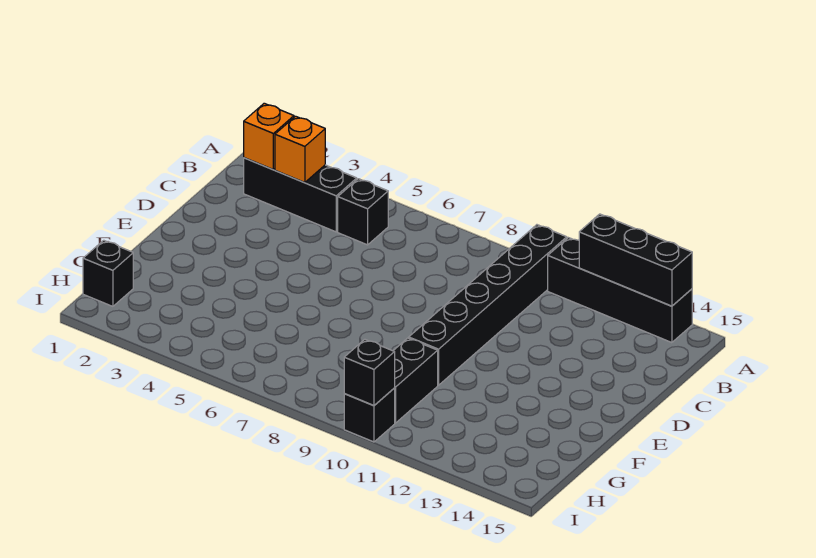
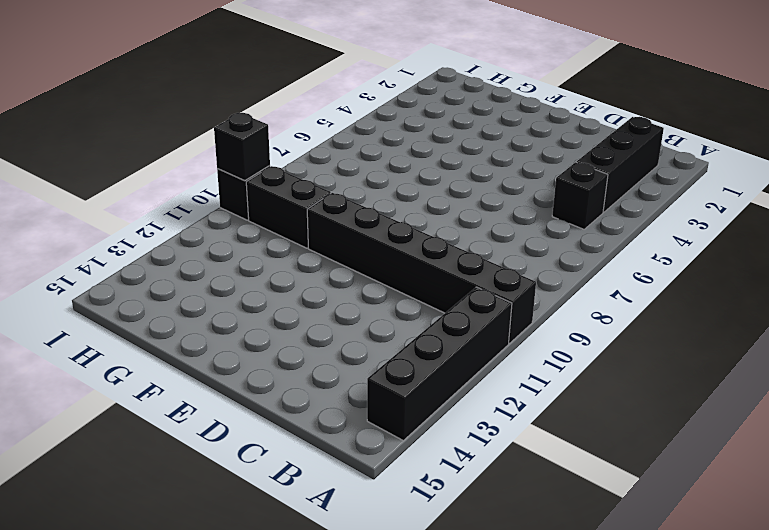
none -> black 1x1 brick [83,240,133,306]
none -> black 1x3 brick [579,214,692,306]

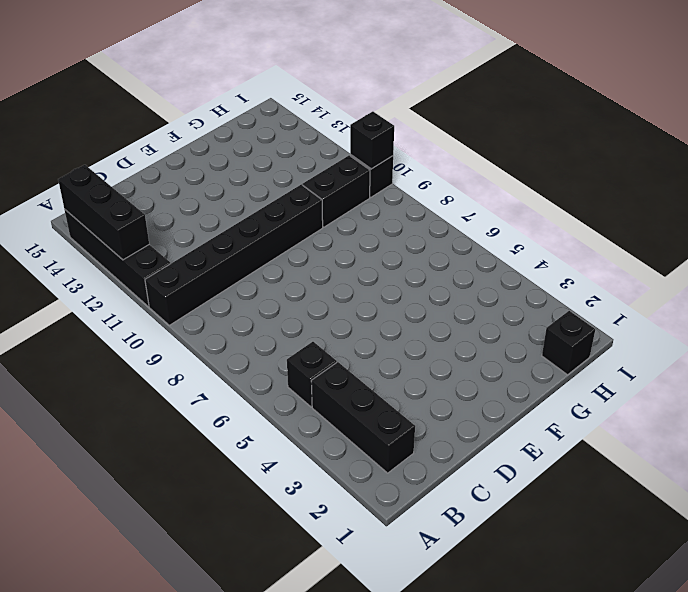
none -> orange 1x1 brick [244,103,294,169]
none -> orange 1x1 brick [275,116,325,183]

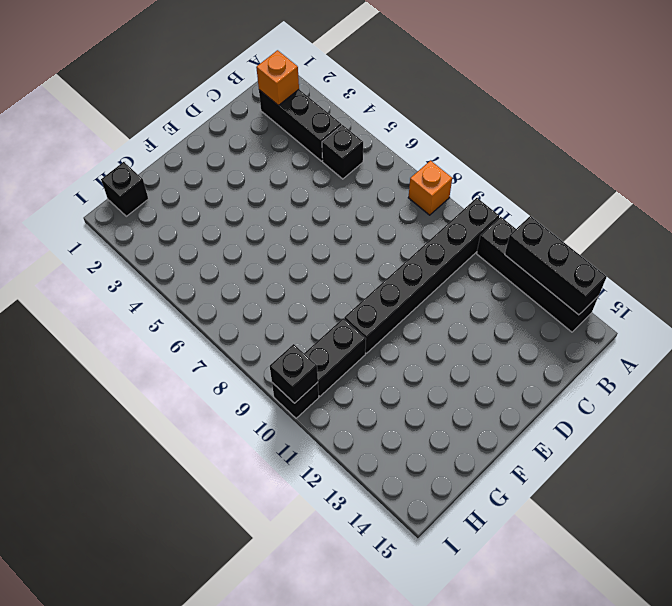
orange 1x1 brick [408,161,452,215] -> orange 1x1 brick moved to [275,116,325,183]

